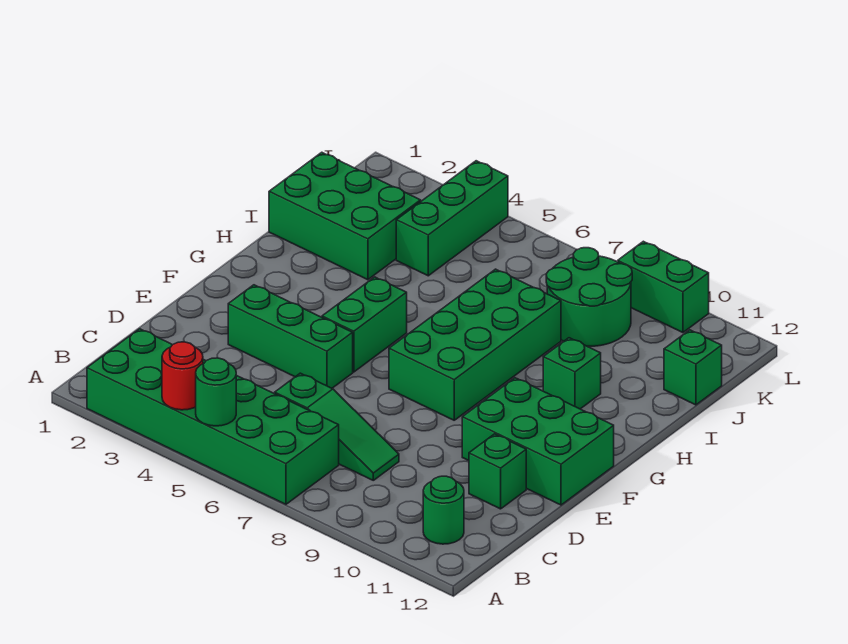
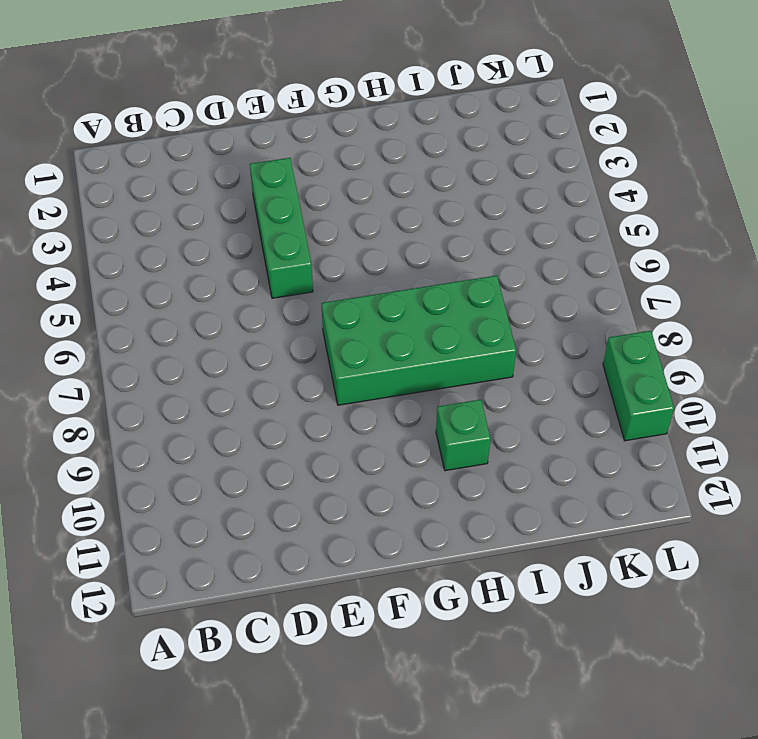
none -> green 2x6 brick [87,329,339,504]
none -> green 1x1 round brick [423,476,464,544]
none -> green 1x3 slope [275,373,399,480]

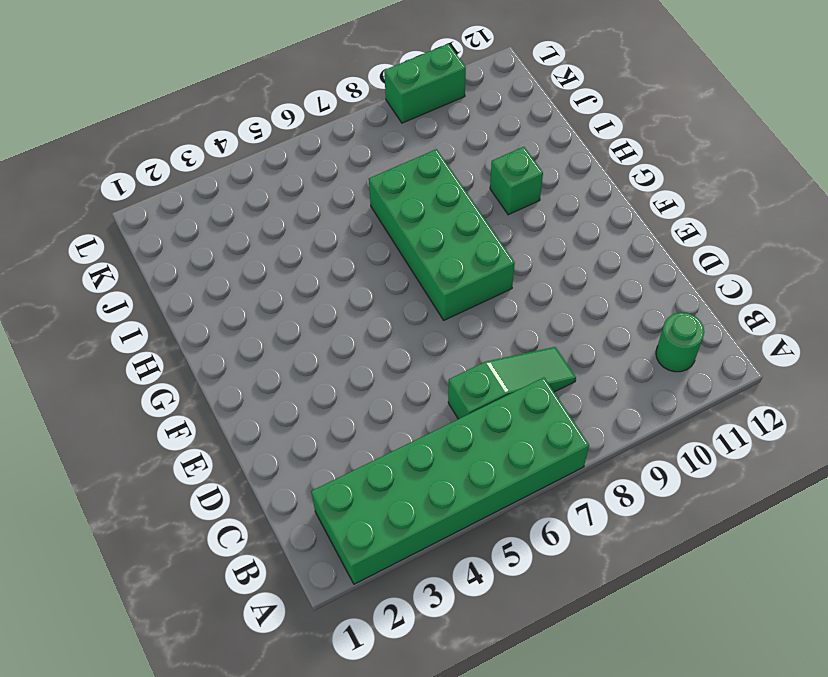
none -> green 1x1 brick [469,434,526,509]
none -> green 1x3 brick [228,285,353,388]
none -> green 2x3 brick [462,378,614,505]

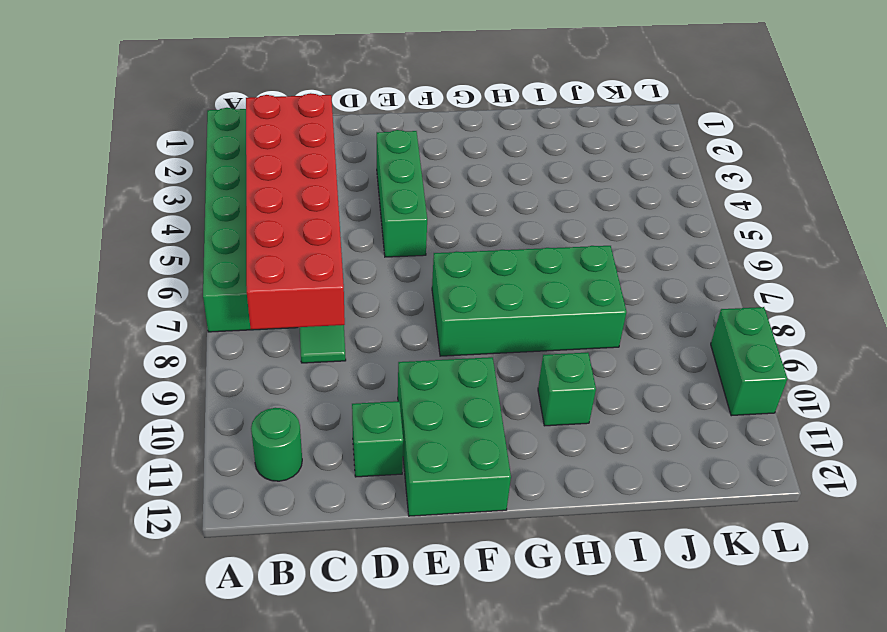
red 2x6 brick [246,93,345,330] -> none
none -> green 1x2 brick [322,277,407,372]
none -> green 2x3 brick [269,152,421,280]
none -> green 1x3 brick [396,161,508,276]

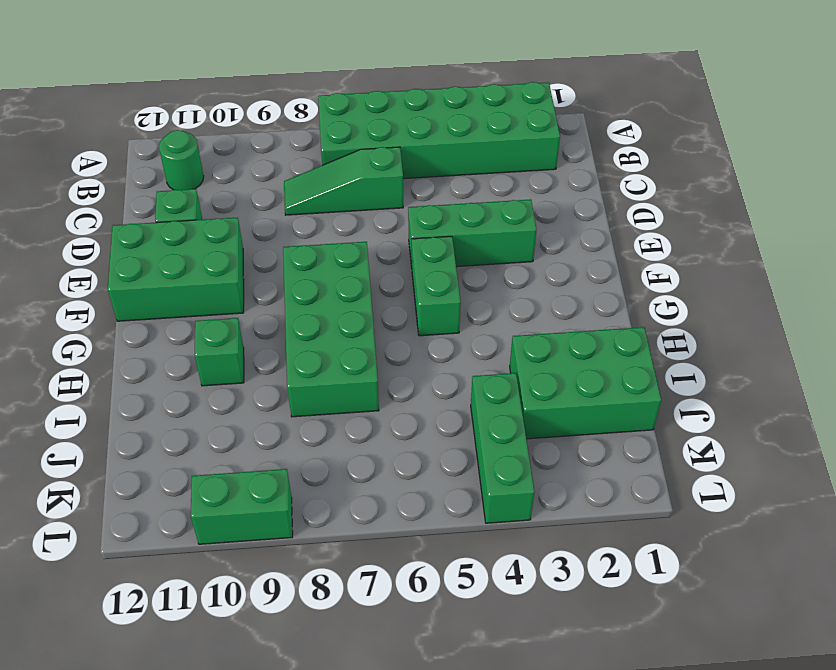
none -> green 2x2 round brick [546,248,632,346]
none -> green 1x1 brick [664,330,722,405]
none -> red 1x1 round brick [162,342,203,410]

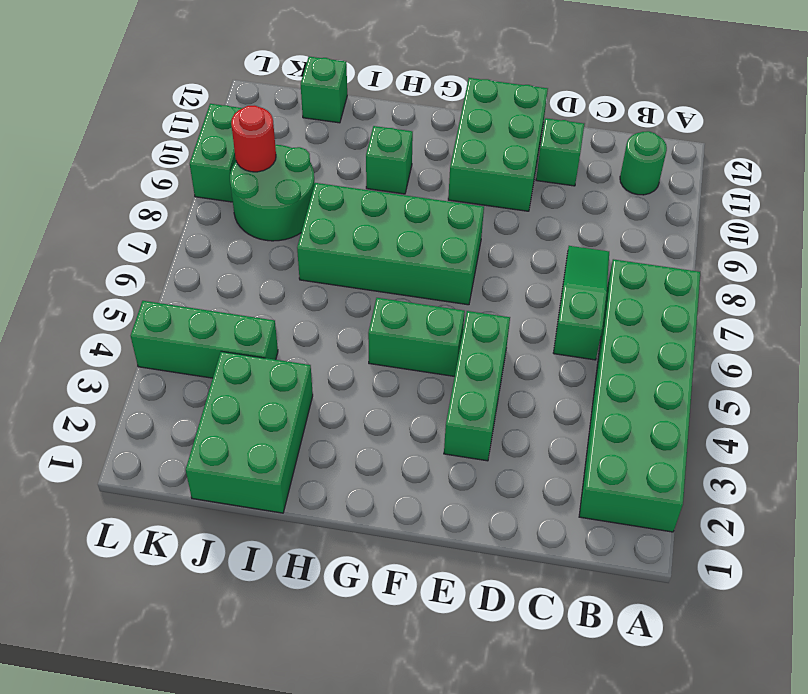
red 1x1 round brick [231,105,276,172] -> red 1x1 round brick moved to [162,342,203,410]
none -> green 1x1 round brick [196,358,236,426]

